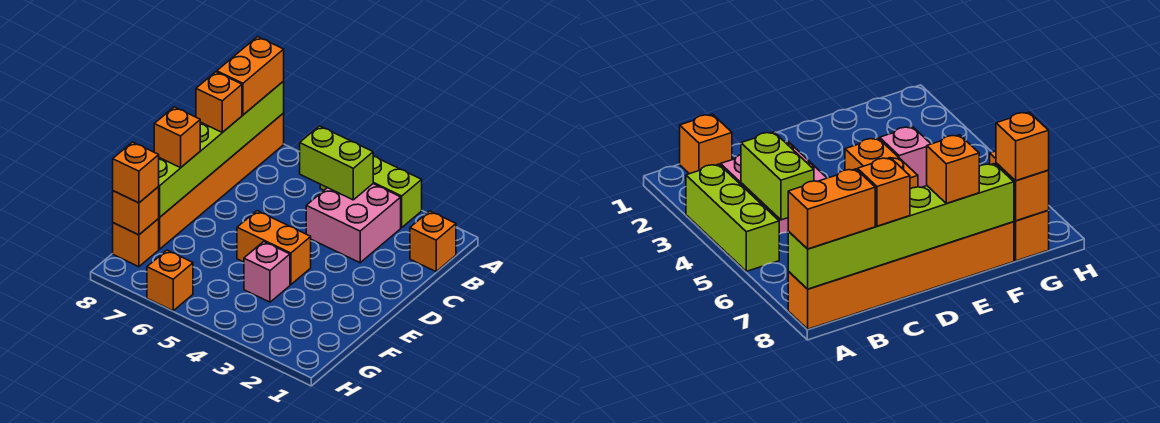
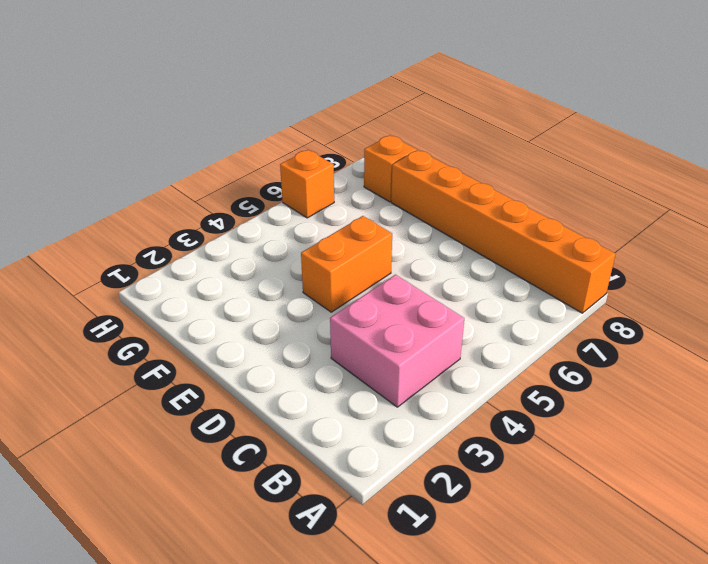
none -> lime 1x3 brick [320,156,422,227]
none -> orange 1x1 brick [410,211,456,272]
none -> pink 1x1 brick [244,242,290,302]

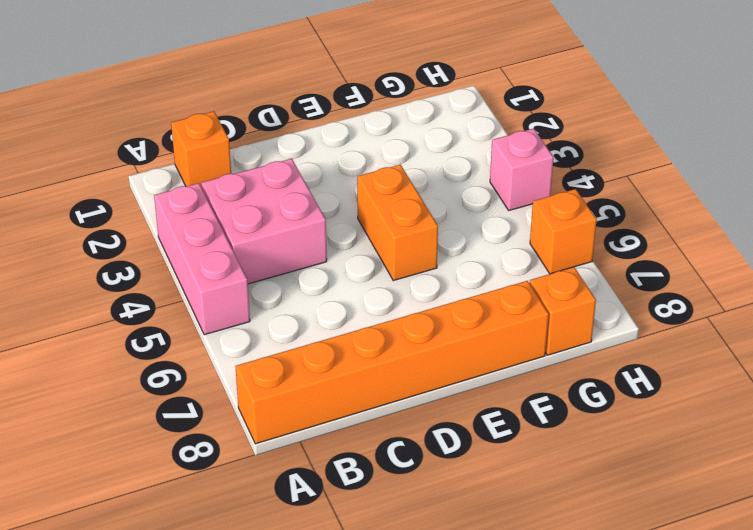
pink 1x3 brick [154,183,250,335] -> lime 1x3 brick [320,156,422,227]
pink 1x1 brick [490,129,553,210] -> pink 1x1 brick moved to [244,242,290,302]
none -> lime 1x6 brick [158,81,284,217]
none -> lime 1x2 brick [300,126,373,200]
none -> orange 1x1 brick [113,187,159,235]

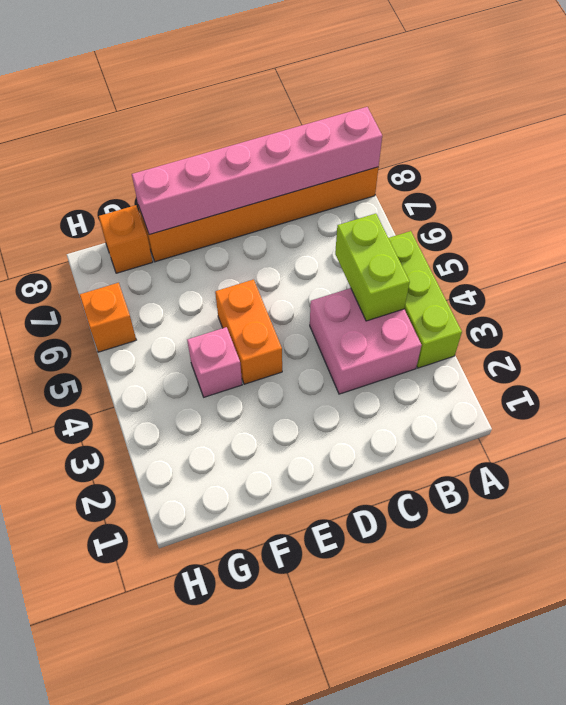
pink 1x6 brick [132,107,382,235] -> lime 1x6 brick [158,81,284,217]
none -> orange 1x1 brick [410,211,456,272]
none -> orange 1x1 brick [113,187,159,235]
none -> orange 1x2 brick [217,37,284,115]

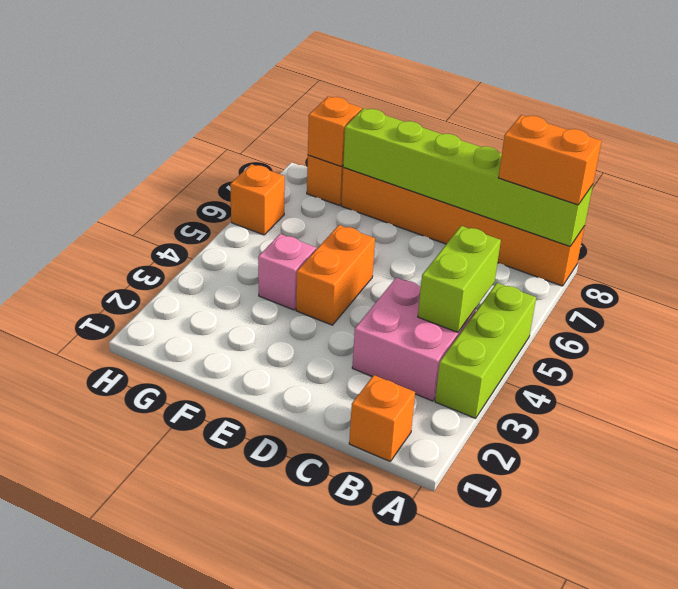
none -> orange 1x1 brick [196,72,242,132]
none -> orange 1x1 brick [154,107,200,168]
none -> orange 1x1 brick [113,142,159,203]

